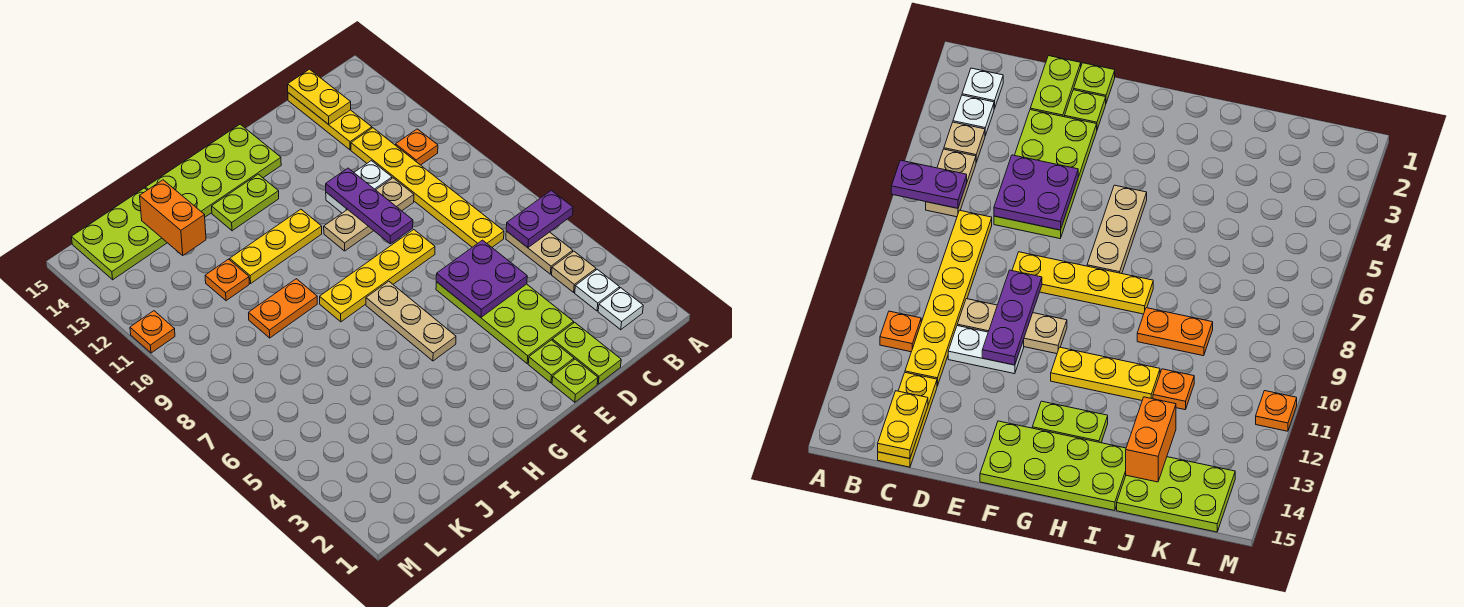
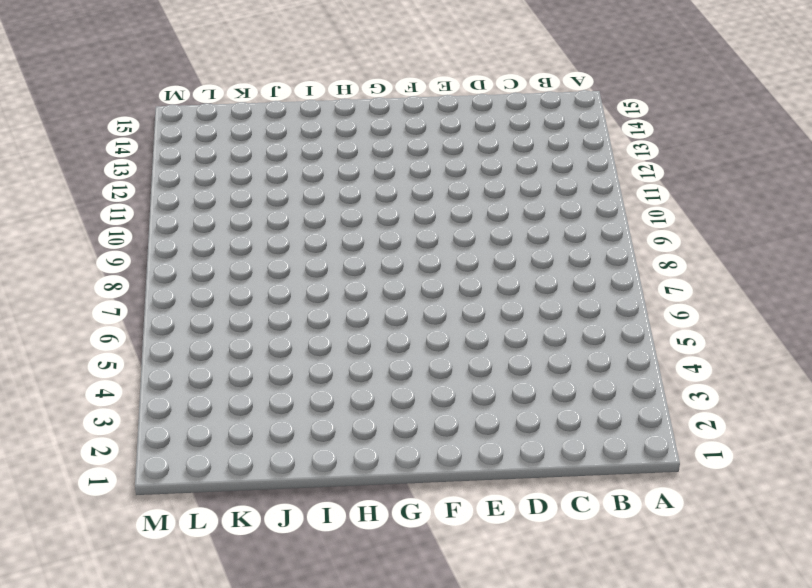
none -> white 1x1 plate [598,288,643,330]
none -> white 1x1 plate [575,269,620,311]
none -> tan 1x1 plate [552,251,596,292]

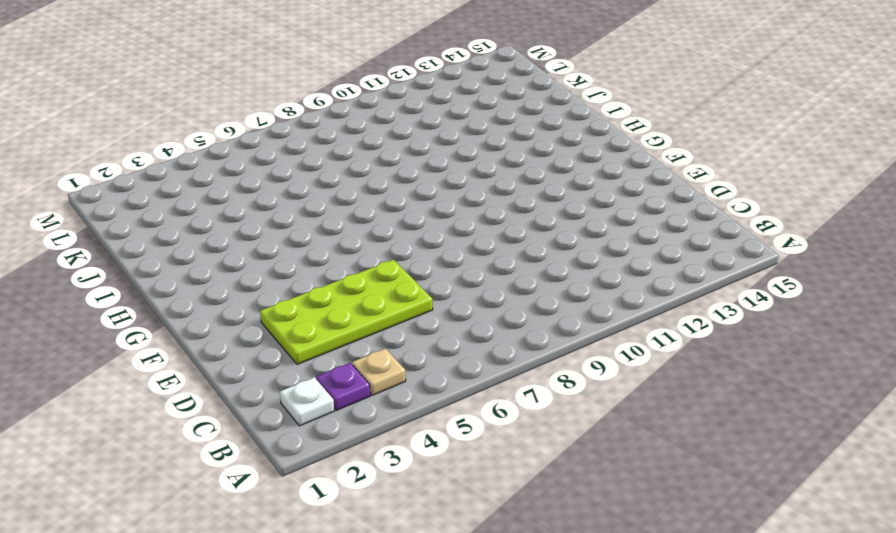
purple 1x1 plate [316,363,370,411] -> white 1x1 plate [575,269,620,311]
none -> tan 1x2 plate [506,231,573,274]
none -> orange 1x1 plate [396,129,438,165]
none -> yellow 1x6 plate [351,128,504,247]

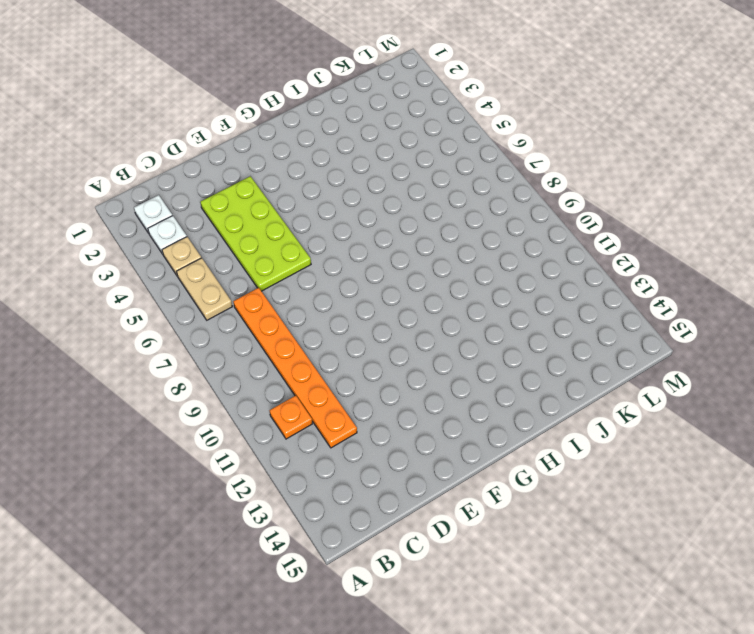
orange 1x6 plate [233,288,357,448] -> yellow 1x6 plate [351,128,504,247]
none -> yellow 1x3 plate [288,93,372,150]
none -> lime 1x2 plate [552,322,621,384]
none -> tan 1x3 plate [324,178,414,251]

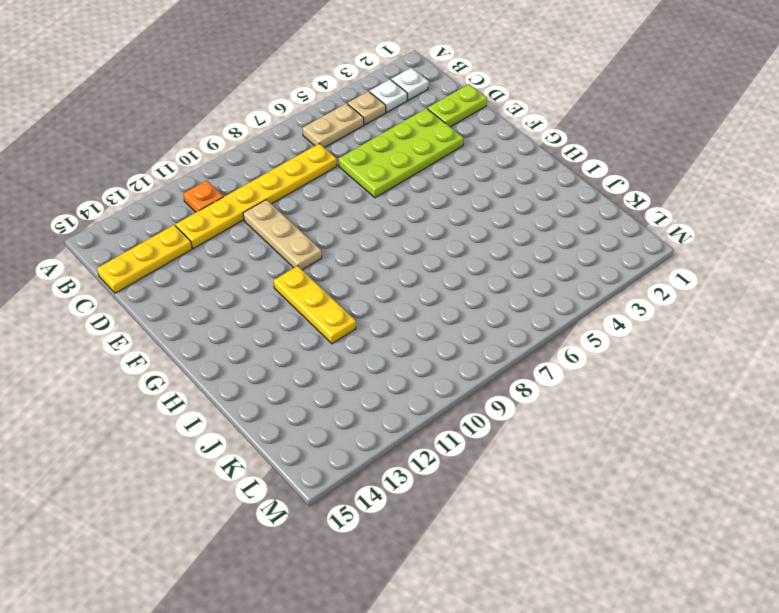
none -> white 1x2 plate [326,161,392,213]
none -> lime 1x1 plate [552,359,598,402]
none -> lime 1x1 plate [528,340,574,383]

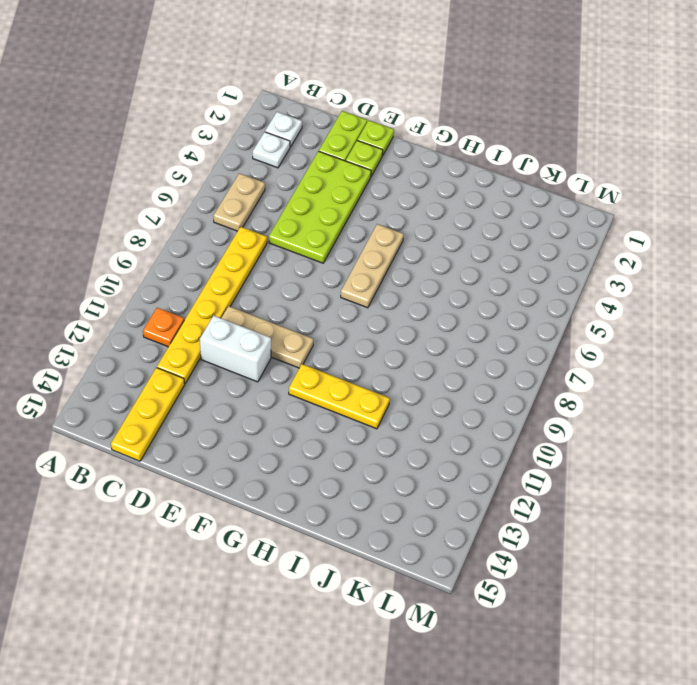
white 1x2 brick [200,316,271,382] -> white 1x2 plate [326,161,392,213]
none -> tan 1x1 plate [552,251,596,292]
none -> yellow 1x4 plate [320,230,435,322]
none -> lime 2x4 plate [146,124,281,217]

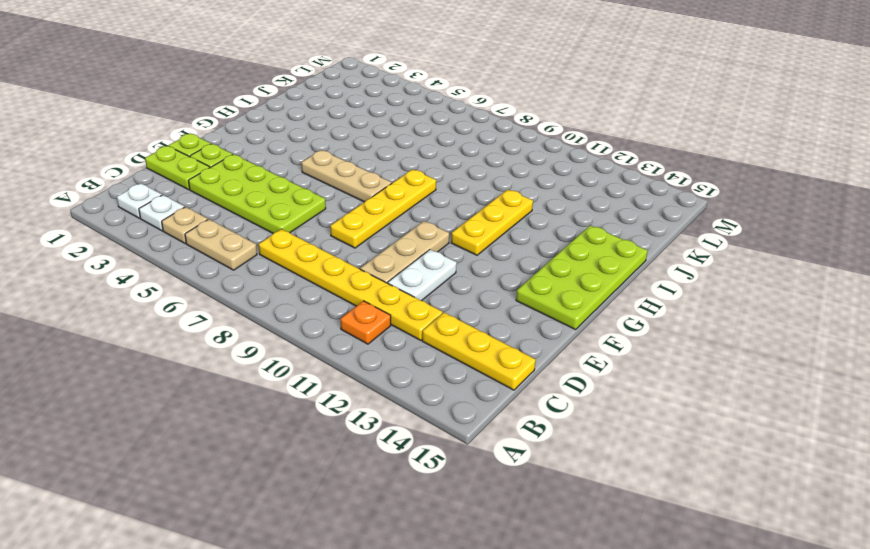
none -> lime 1x2 plate [212,174,279,231]
none -> orange 1x2 plate [249,279,317,338]
none -> orange 1x1 plate [205,259,249,301]

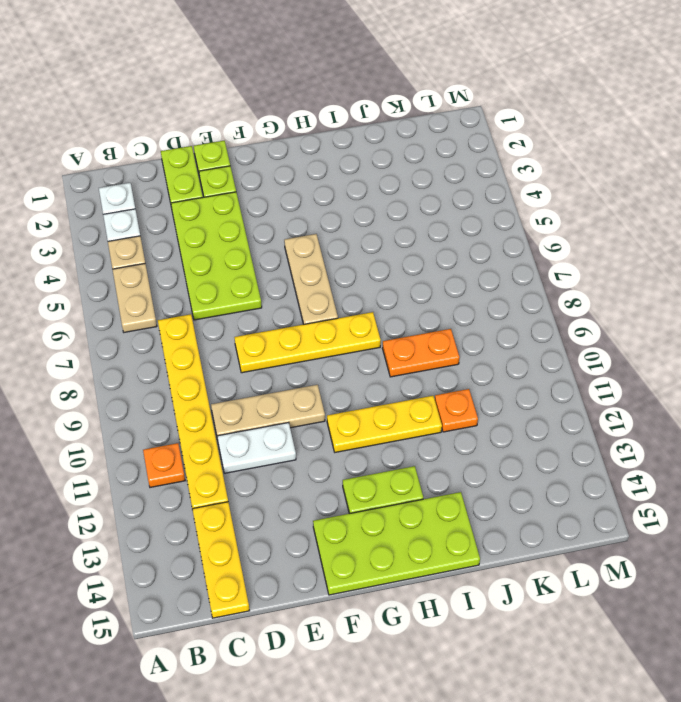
none -> lime 2x3 plate [71,188,167,280]
none -> orange 1x1 plate [130,311,175,353]
none -> purple 1x2 plate [506,190,573,248]

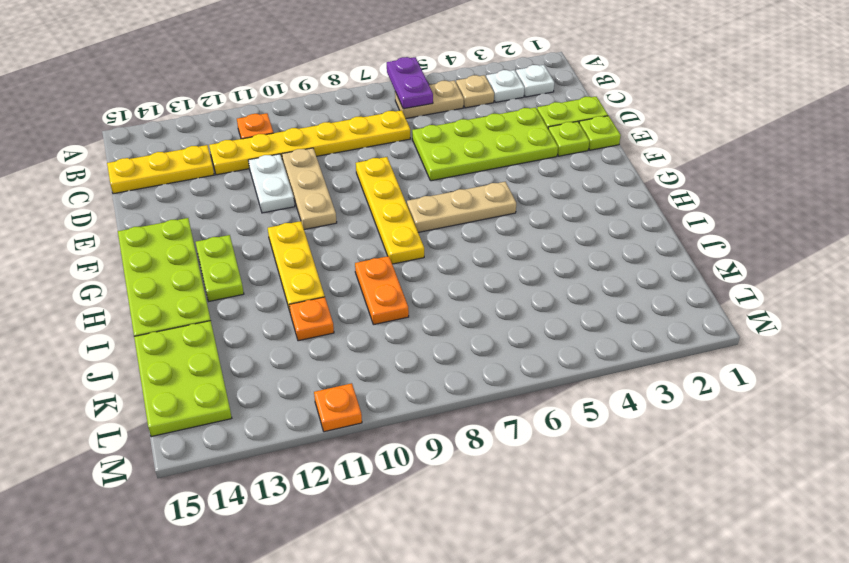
none -> yellow 1x2 plate [288,69,351,124]
none -> purple 2x2 plate [436,240,527,317]
none -> purple 1x3 plate [326,168,413,244]

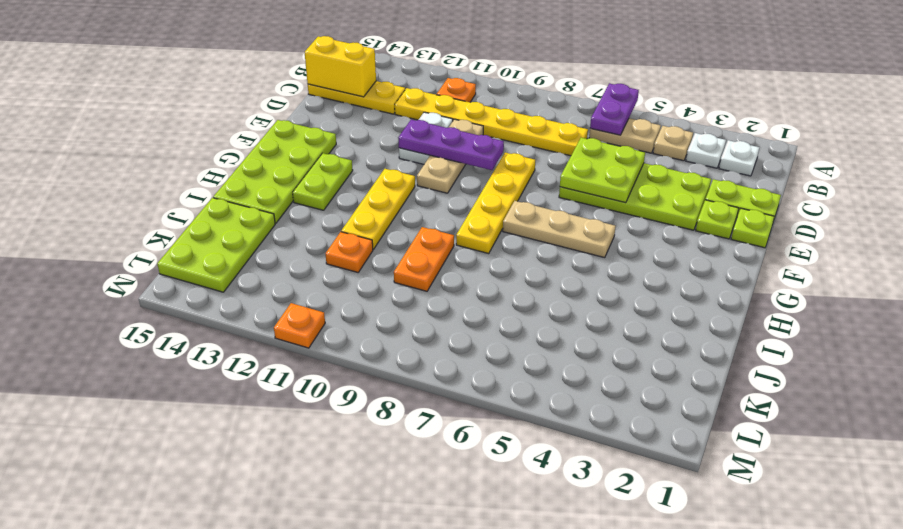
yellow 1x2 brick [305,36,376,97] -> yellow 1x2 plate [288,69,351,124]
lime 2x2 plate [560,138,645,203] -> purple 2x2 plate [436,240,527,317]
none -> orange 1x2 brick [140,180,206,255]

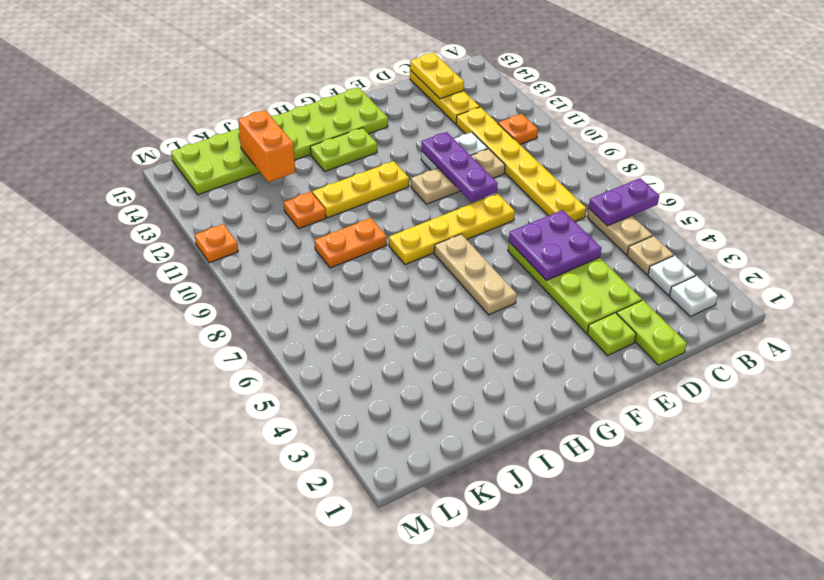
none -> lime 1x1 plate [552,359,598,402]

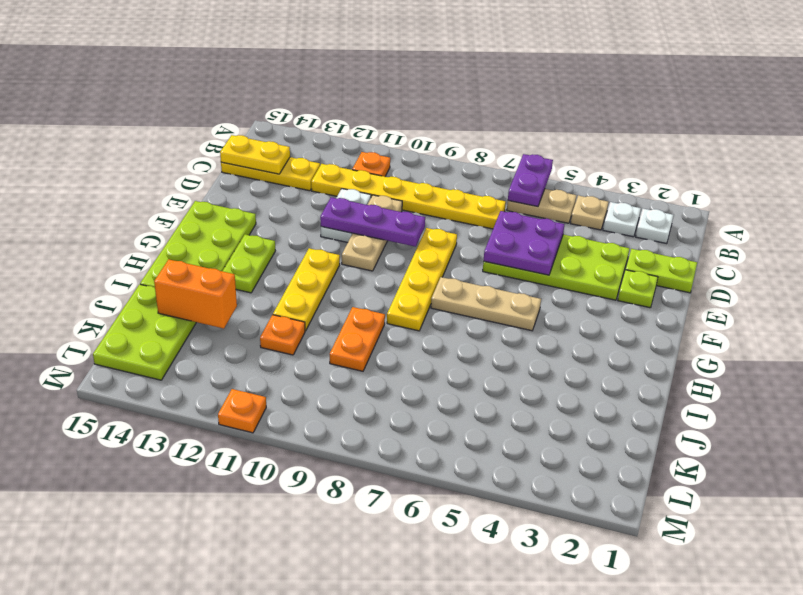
none -> lime 1x1 plate [552,359,598,402]

